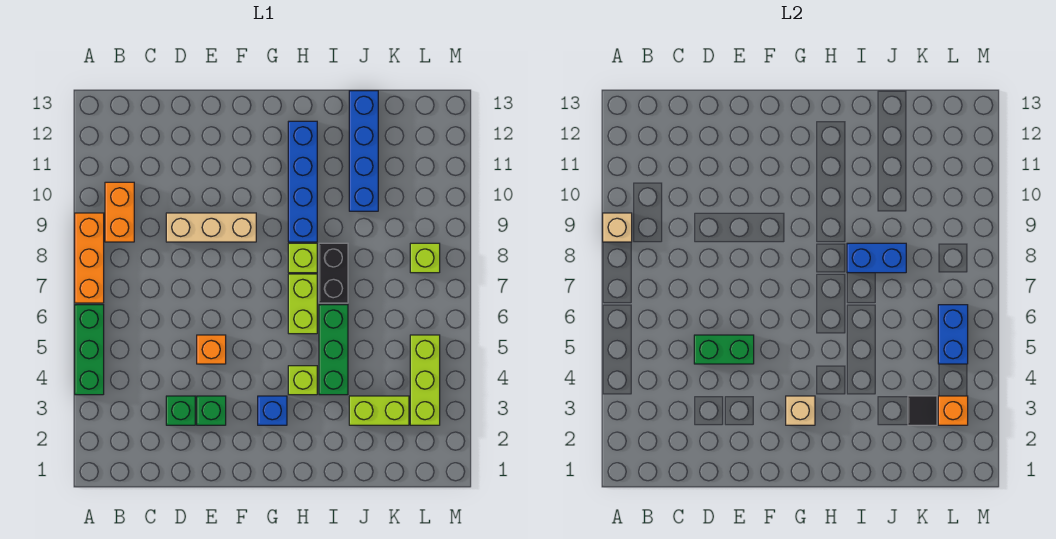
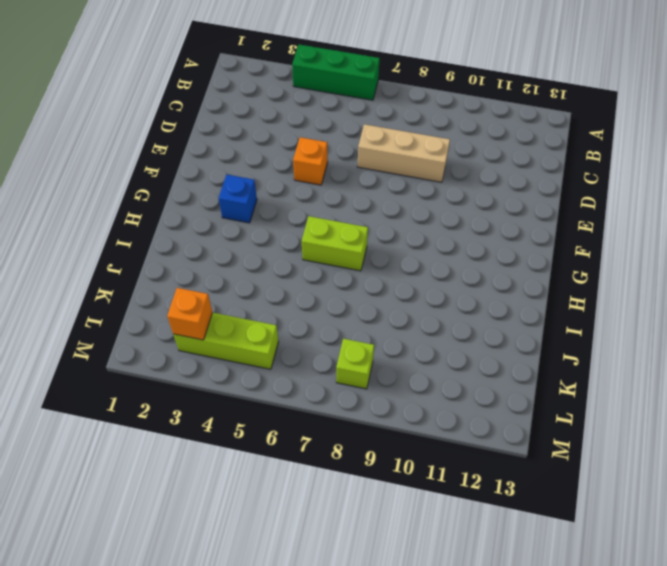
tan 1x3 brick [358,124,450,182] -> tan 1x3 brick turned to [166,213,256,242]
none -> orange 1x3 brick [75,213,104,303]
none -> orange 1x2 brick [105,182,134,242]
none -> green 1x1 brick [166,396,195,425]

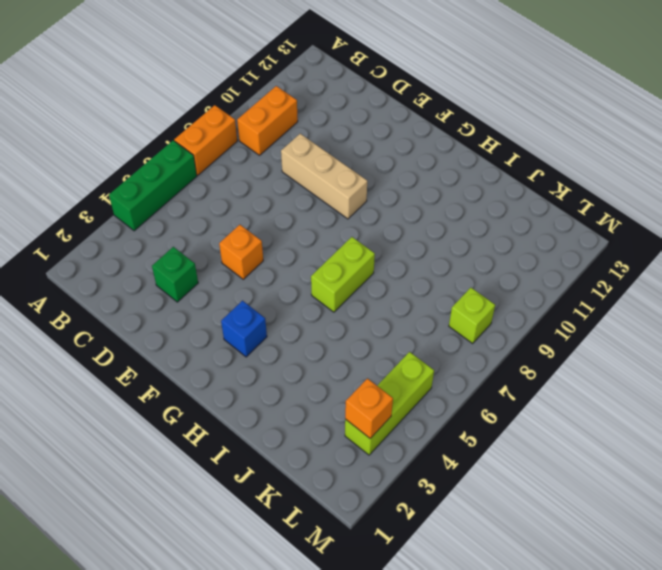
orange 1x2 brick [174,105,237,175] -> orange 1x3 brick [75,213,104,303]
none -> green 1x1 brick [197,396,226,425]
none -> lime 1x1 brick [288,366,317,395]
none -> lime 1x1 brick [288,243,317,273]

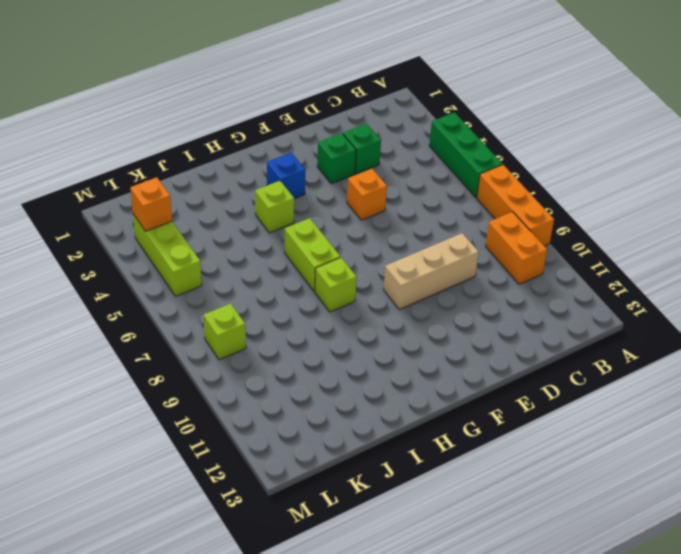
none -> blue 1x4 brick [288,121,317,242]
none -> green 1x3 brick [319,305,348,395]
none -> black 1x2 brick [319,243,348,303]

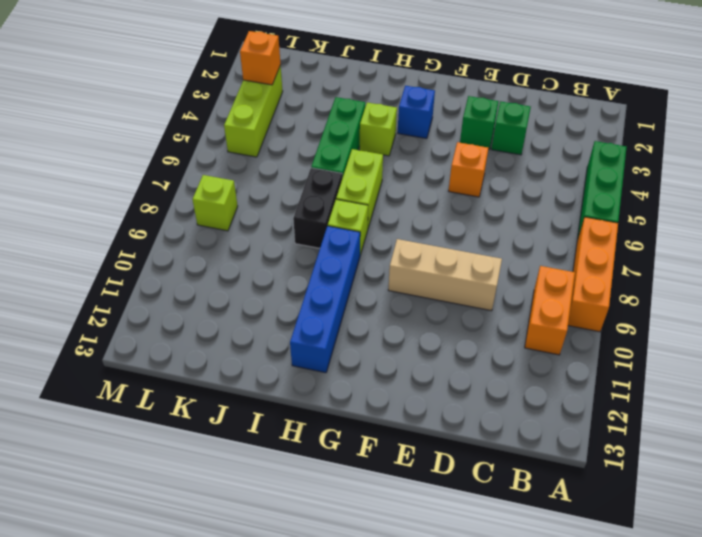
none -> lime 1x2 brick [349,396,409,425]
none -> blue 1x4 brick [349,91,378,211]
none -> tan 1x1 brick [603,213,632,242]

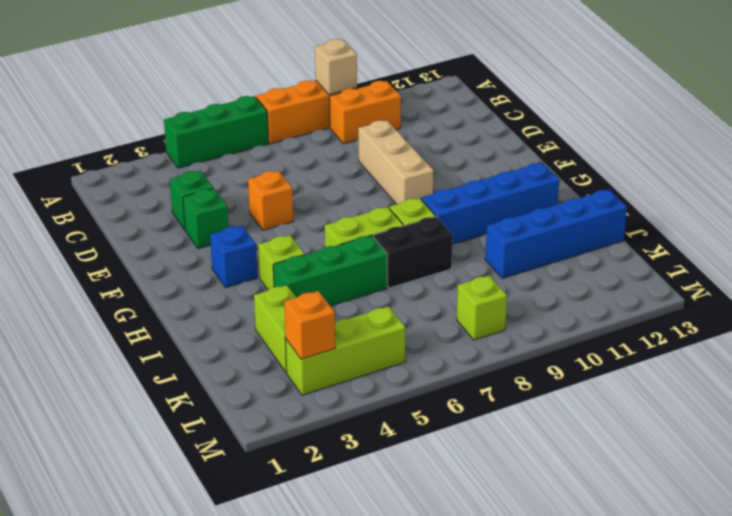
none -> green 1x2 brick [694,335,754,364]
none -> tan 1x1 brick [786,396,815,425]
none -> blue 1x2 brick [847,243,906,273]

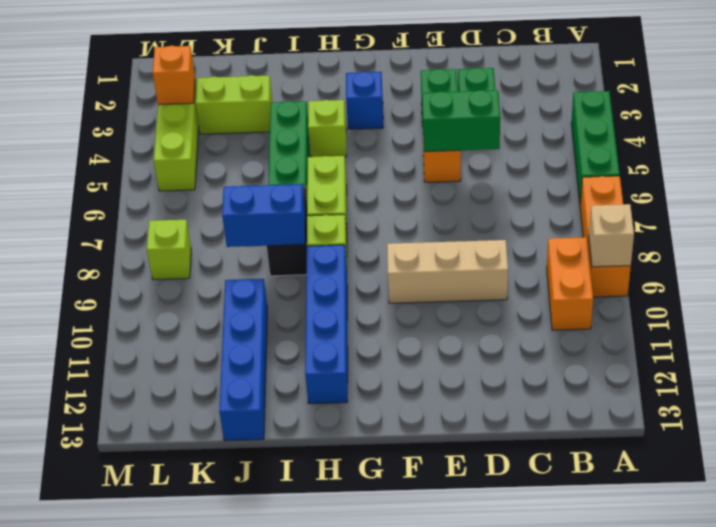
none -> tan 1x1 brick [786,396,815,425]
none -> black 1x1 tile [908,396,937,425]
none -> blue 1x2 brick [938,305,968,364]

